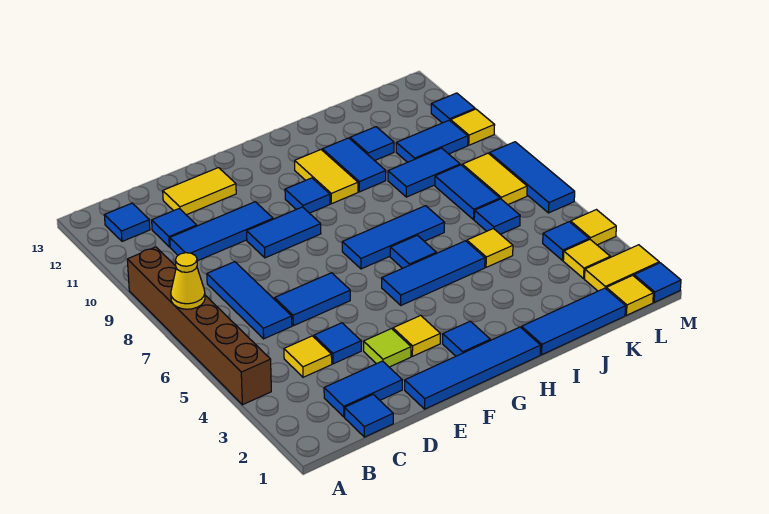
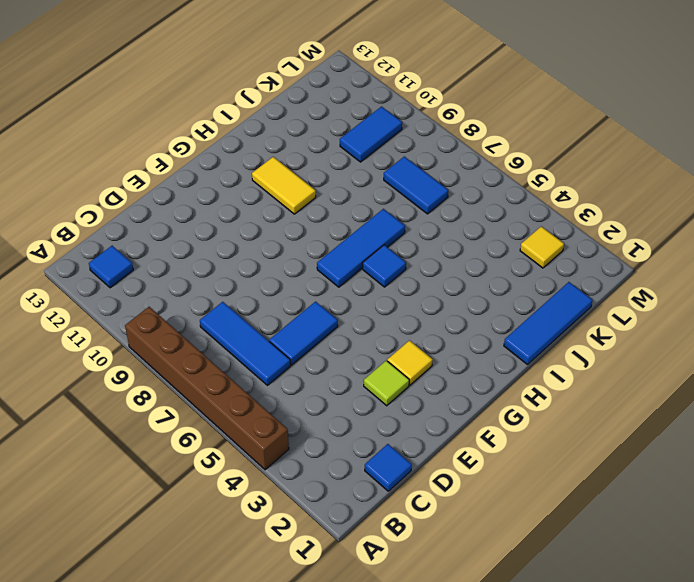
none -> blue 1x2 tile [324,361,402,417]
none -> yellow 1x1 tile [284,336,332,377]
none -> blue 1x3 tile [170,202,273,261]
none -> blue 1x1 tile [152,209,197,247]

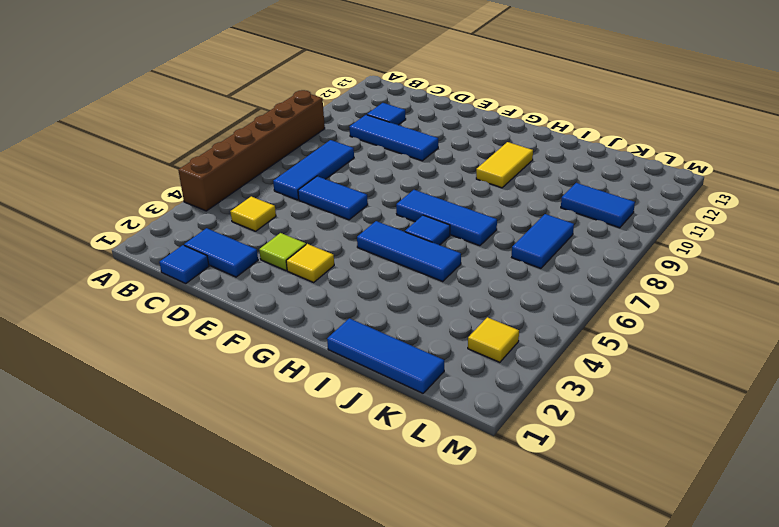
none -> blue 1x1 tile [104,203,150,241]
none -> blue 1x1 tile [314,323,361,364]
none -> yellow 1x2 tile [163,168,236,215]
none -> blue 1x4 tile [405,327,541,409]

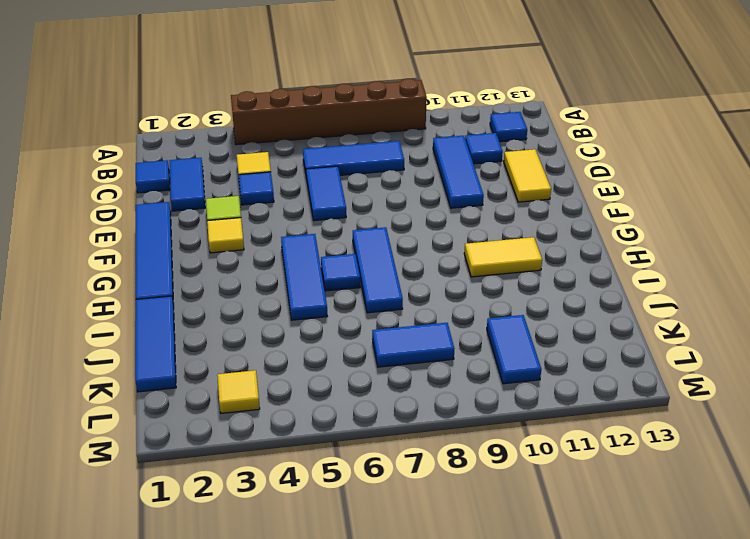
none -> blue 1x2 tile [247,207,321,258]
none -> blue 1x1 tile [443,321,490,356]
none -> blue 1x1 tile [285,178,330,213]
none -> blue 1x2 tile [322,138,386,192]

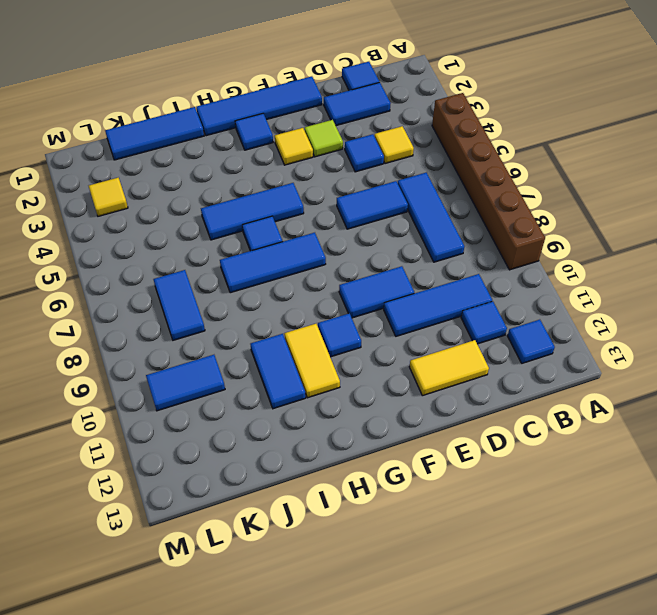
none -> yellow 1x1 tile [467,228,513,267]
none -> blue 1x2 tile [388,148,460,197]
none -> blue 1x1 tile [350,127,394,161]
none -> blue 1x1 tile [474,199,520,234]

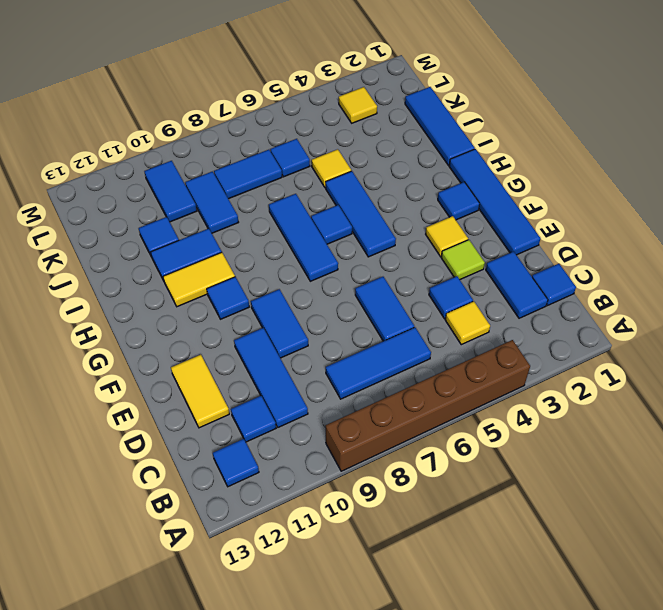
none -> yellow 1x1 tile [606,275,653,315]
none -> yellow 1x2 tile [584,245,659,291]
none -> blue 1x1 tile [543,222,589,260]
none -> yellow 1x2 tile [462,153,527,205]

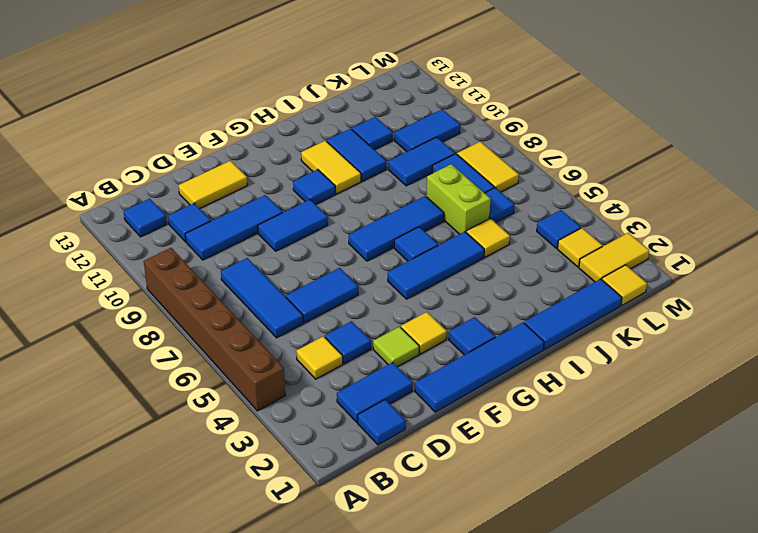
lime 1x2 brick [426,164,490,234] -> none
none -> blue 1x1 tile [634,263,681,303]
none -> yellow 1x1 tile [570,210,616,245]
none -> blue 1x3 tile [490,142,575,213]
none -> yellow 1x1 tile [451,109,495,145]

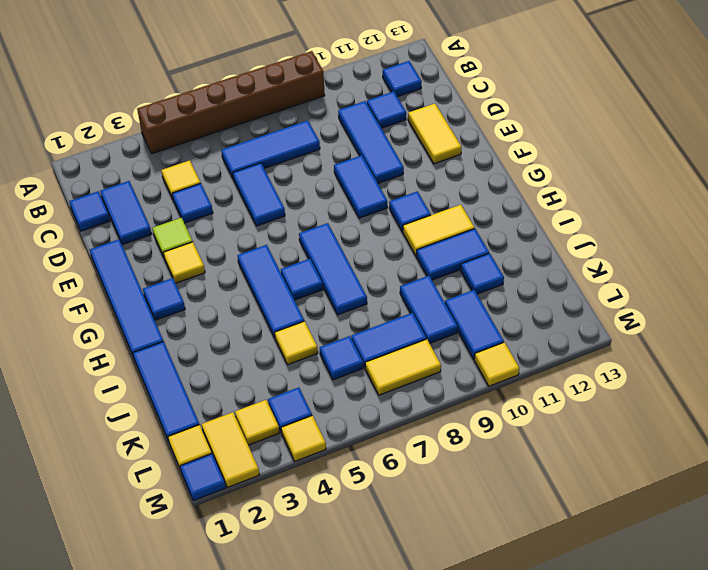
none -> blue 1x3 tile [490,142,575,213]
none -> blue 1x1 tile [431,93,475,123]
none -> yellow 1x1 cone [171,253,205,309]

